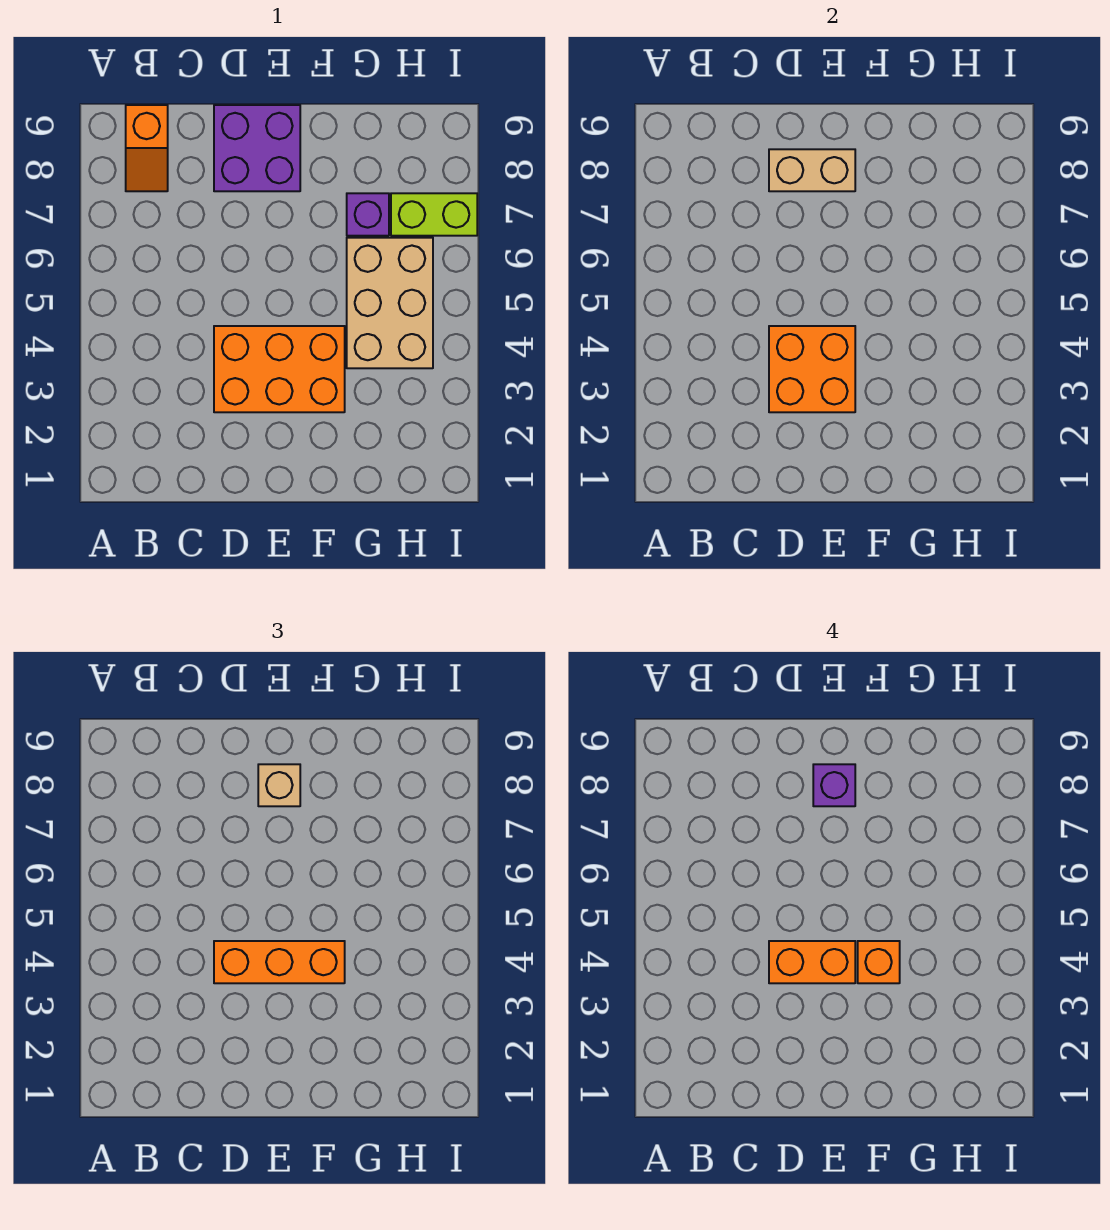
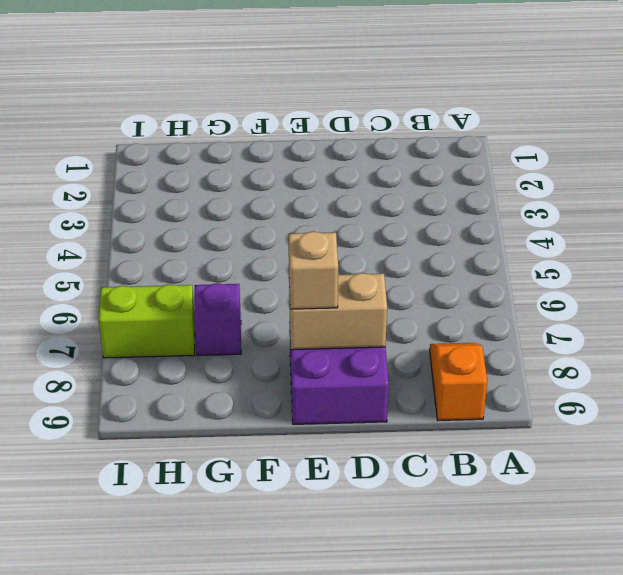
none -> orange 2x3 brick [214,326,345,412]
none -> tan 2x3 brick [347,238,433,368]
none -> orange 2x2 brick [769,326,855,412]

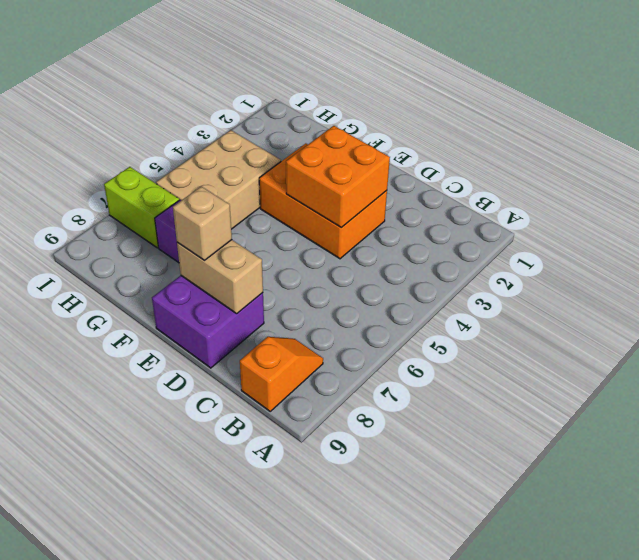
none -> orange 1x3 brick [214,941,345,983]
none -> orange 1x2 brick [769,941,855,983]
none -> purple 1x1 brick [813,764,855,806]

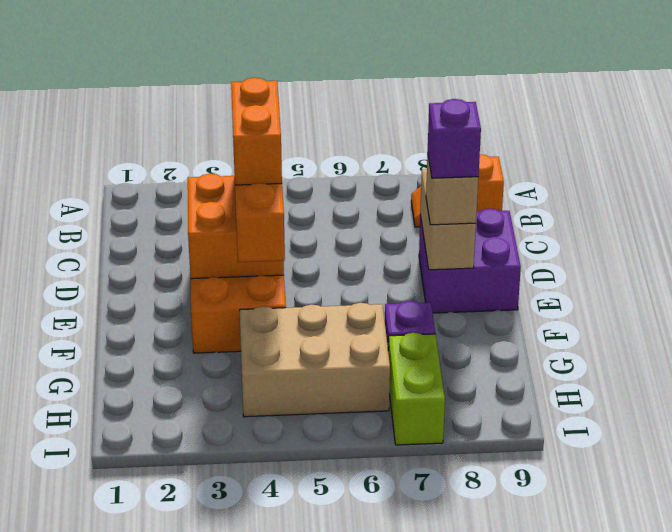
none -> orange 1x1 brick [858,941,900,983]

